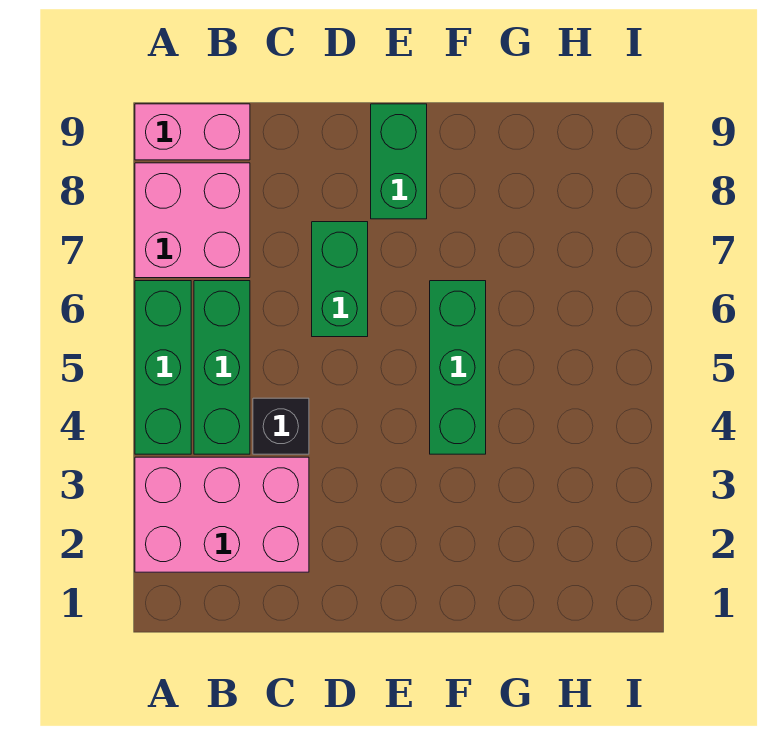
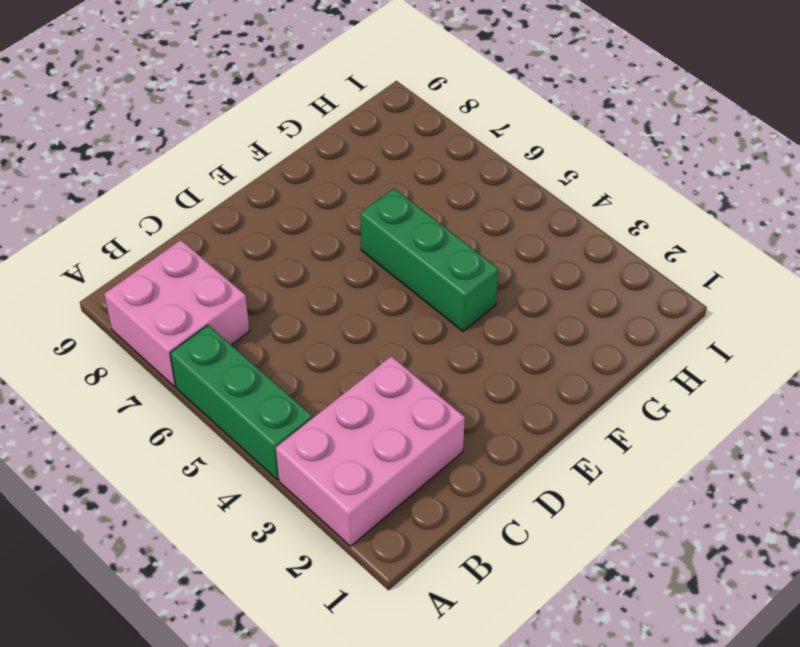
none -> pink 1x2 brick [135,104,250,160]
none -> green 1x3 brick [194,281,250,454]

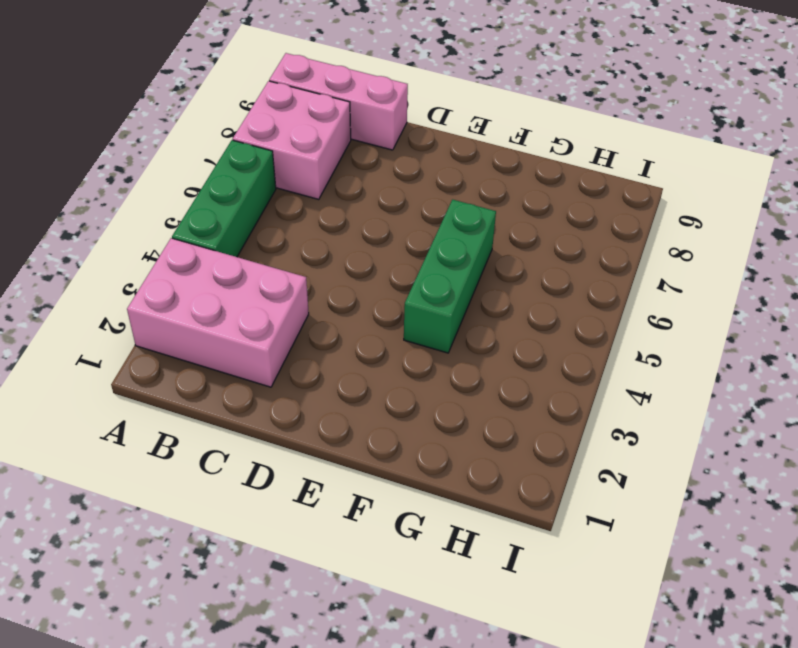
pink 1x3 brick [269,53,408,150] -> pink 1x2 brick [135,104,250,160]
none -> green 1x3 brick [194,281,250,454]
none -> black 1x1 brick [253,398,309,454]

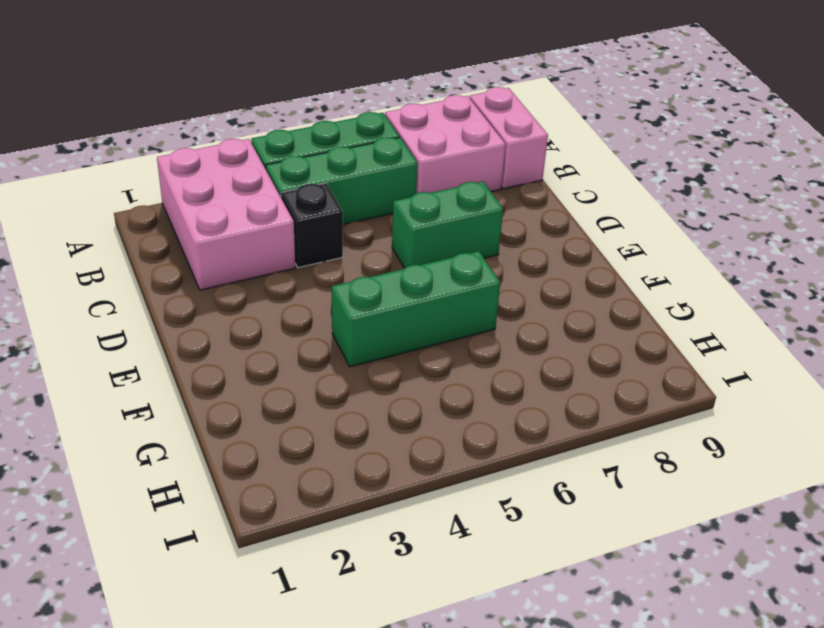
none -> green 1x2 brick [371,104,427,219]

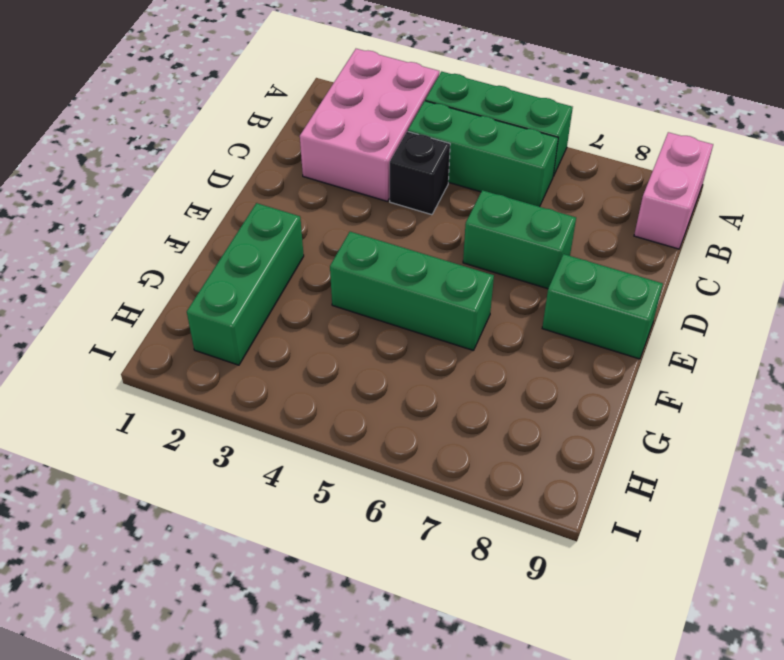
green 1x3 brick [187,203,304,365] -> none
none -> pink 2x2 brick [135,163,250,278]

